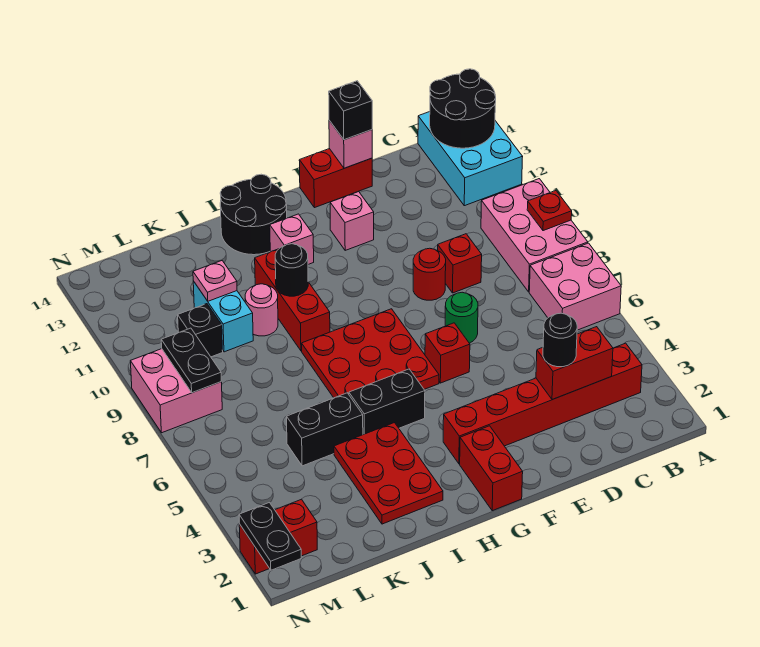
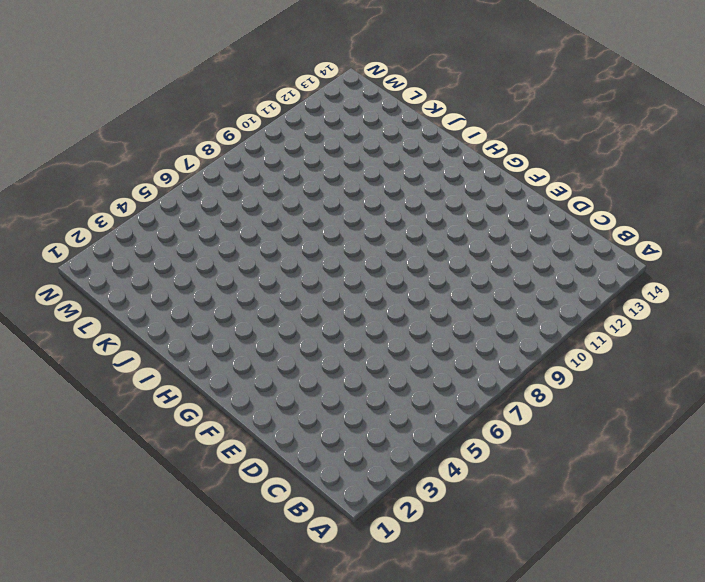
none -> pink 2x2 brick [529,243,621,330]
none -> pink 2x3 brick [481,179,588,292]
none -> cyan 2x3 brick [418,112,523,206]
none -> red 1x6 brick [443,343,642,464]

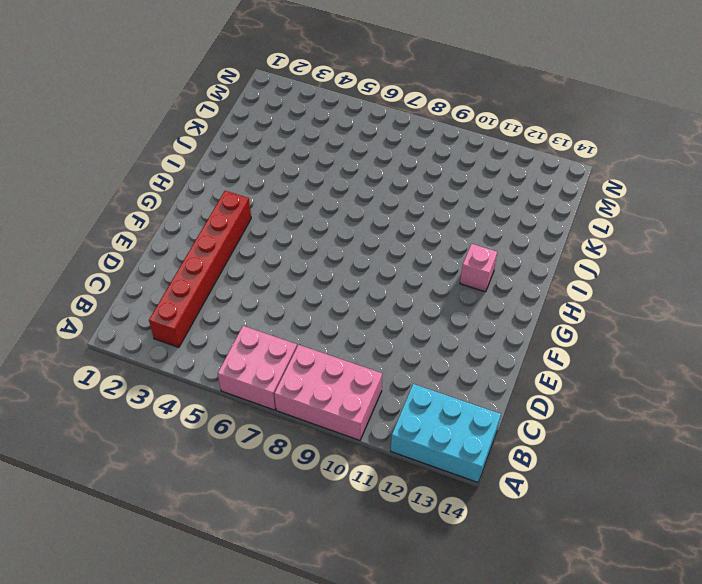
none -> red 1x1 brick [438,234,482,293]
none -> green 1x1 round brick [445,292,478,343]
none -> red 1x1 round brick [413,248,446,300]
none -> red 1x2 brick [299,149,372,208]

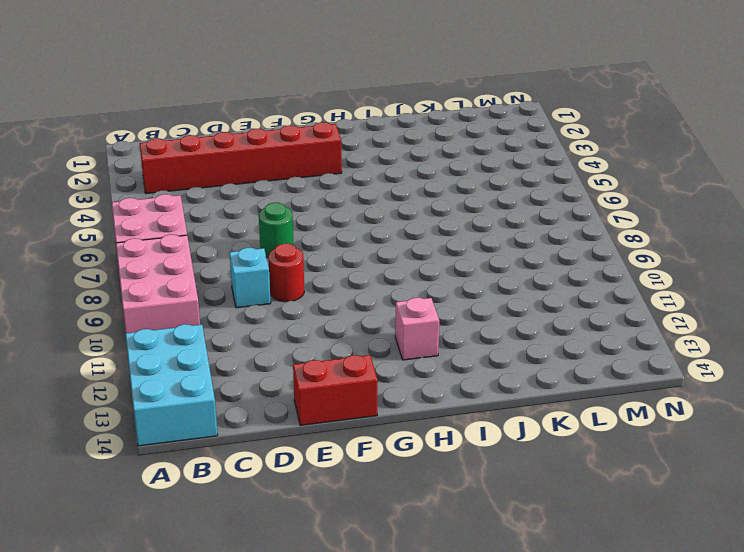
cyan 1x1 brick [229,248,271,308] -> red 1x1 brick [438,234,482,293]
none -> red 1x1 brick [425,323,470,383]
none -> pink 1x1 brick [330,192,374,250]
none -> red 1x2 brick [460,426,523,511]
none -> red 3x3 plate [302,309,439,398]

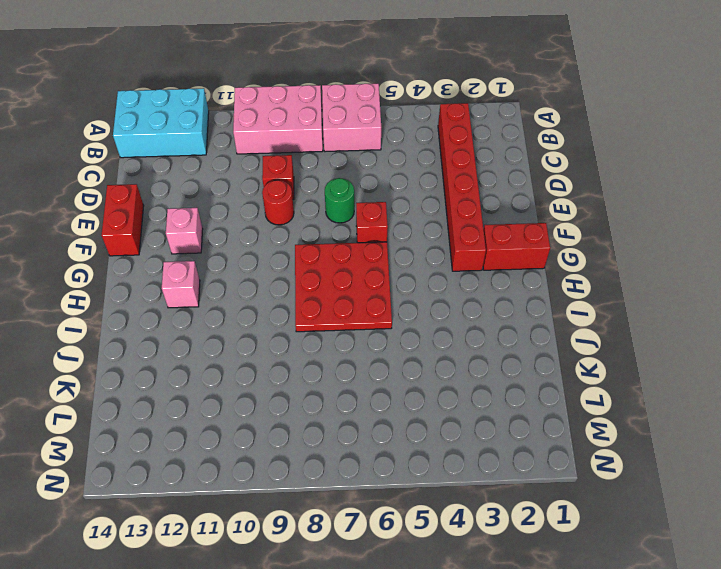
none -> black 1x2 brick [349,369,425,435]
none -> black 2x2 round brick [220,174,287,255]
none -> red 2x3 plate [334,423,443,524]
none -> red 1x3 brick [255,249,330,351]

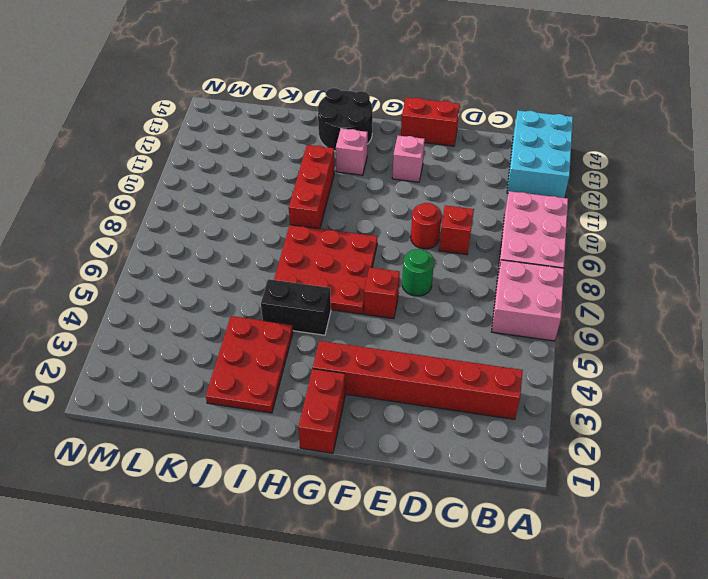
none -> black 1x2 brick [287,393,363,466]
none -> pink 1x1 round brick [245,284,278,336]
none -> cyan 1x2 brick [193,281,253,352]
none -> black 1x1 brick [178,304,223,357]

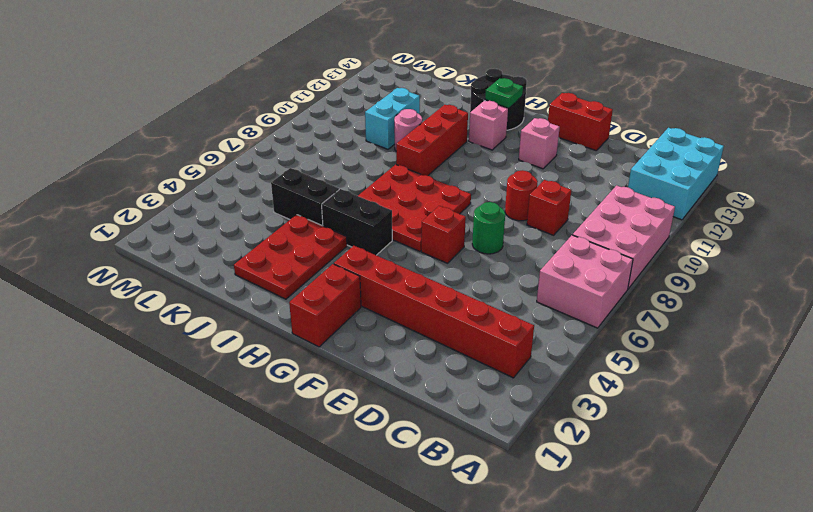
green 1x1 plate [485,78,523,108] -> none
none -> black 1x1 brick [178,304,223,357]
none -> red 1x2 brick [239,499,317,574]
none -> pink 2x2 brick [130,349,222,433]
none -> red 1x1 plate [527,191,572,231]

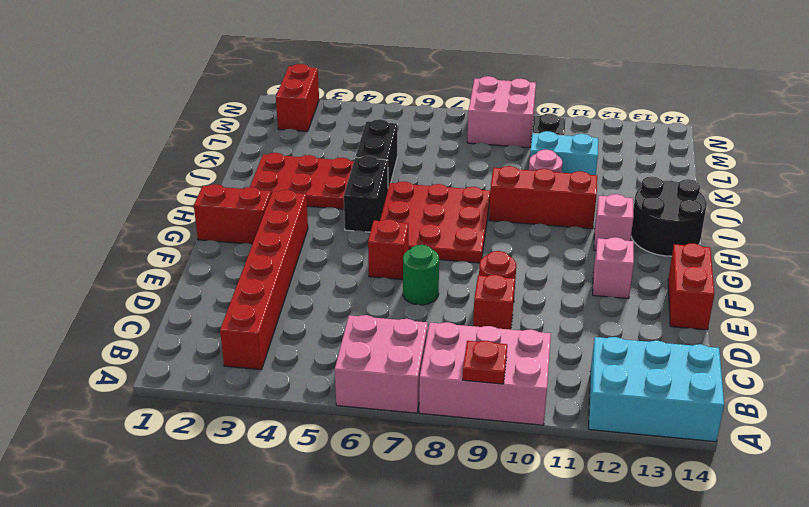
none -> black 2x2 round brick [430,69,496,148]
none -> red 1x2 brick [536,327,613,400]
none -> pink 1x1 brick [329,120,372,168]
none -> black 1x1 round brick [275,244,308,296]

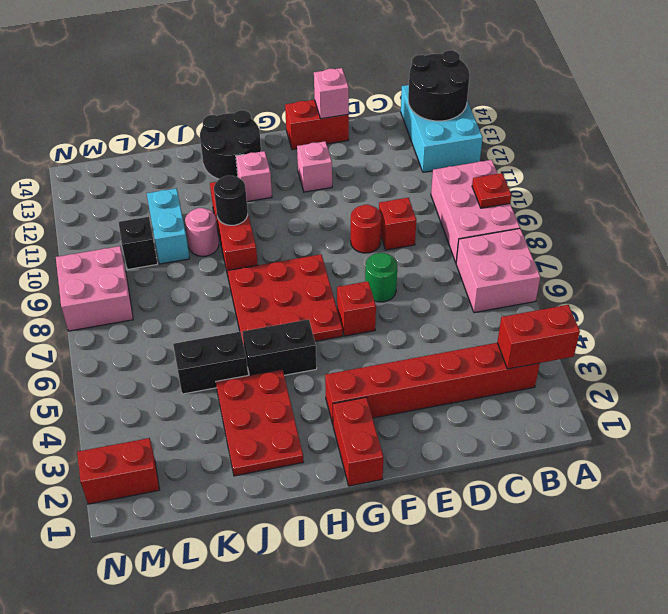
red 1x2 brick [497,305,580,369] -> red 1x2 brick moved to [536,327,613,400]
none -> pink 1x1 plate [193,261,237,301]
none -> black 1x2 plate [161,328,221,393]
none -> black 1x2 plate [239,502,301,570]
none -> black 1x1 round brick [543,313,577,367]

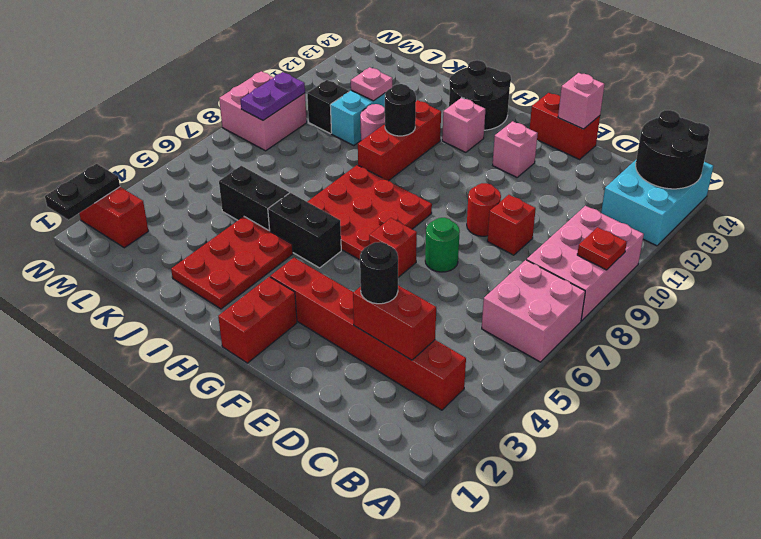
purple 1x2 plate [240,72,305,120] -> black 1x2 plate [161,328,221,393]
none -> black 1x1 brick [329,81,372,140]

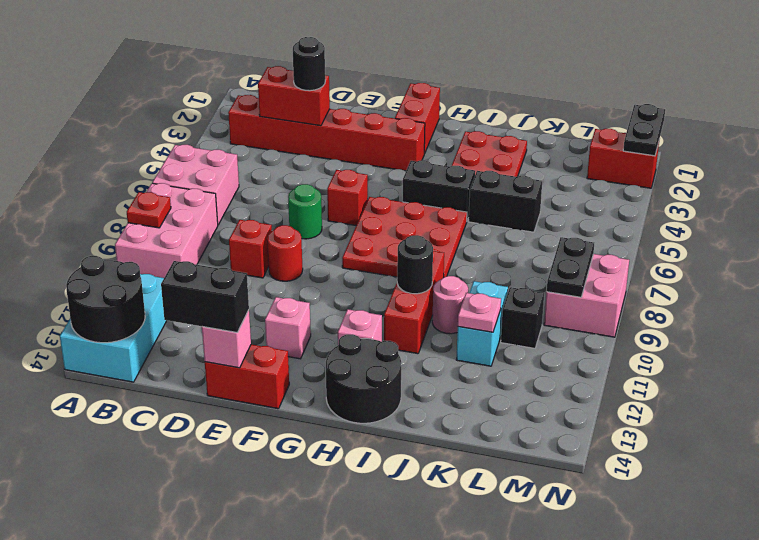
black 1x2 brick [161,261,249,333] -> black 1x1 brick [329,81,372,140]

